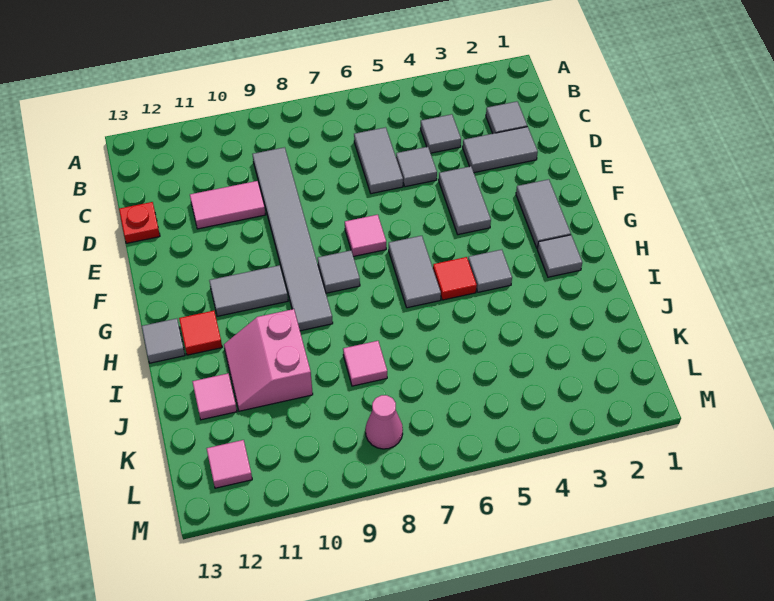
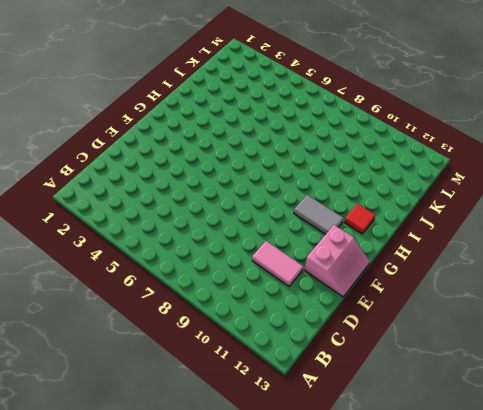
pink 2x2 slope [305,225,370,297] -> pink 2x2 slope moved to [224,309,313,411]
none -> grey 1x1 tile [486,102,527,133]
none -> grey 1x1 tile [421,114,461,153]
none -> grey 1x2 tile [354,127,403,194]

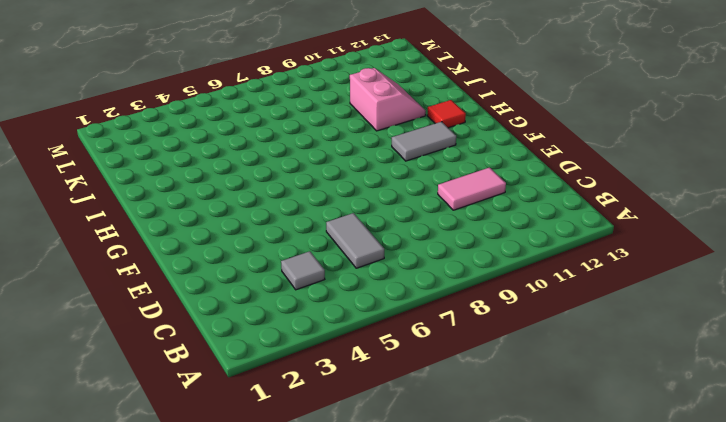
none -> grey 1x1 tile [486,102,527,133]
none -> grey 1x6 tile [253,147,333,331]
none -> grey 1x2 tile [463,127,538,173]

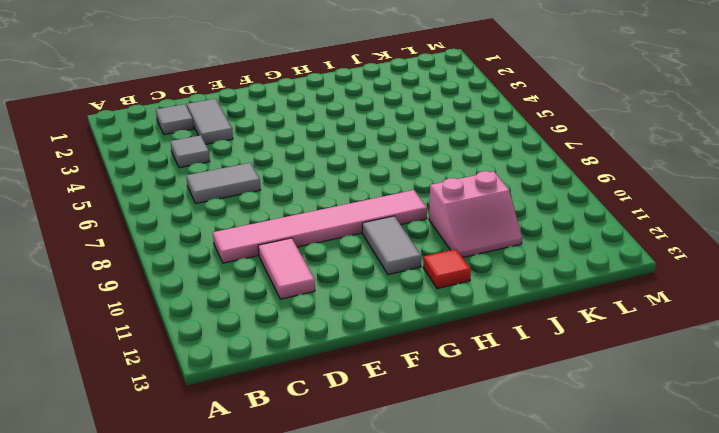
pink 1x6 tile [213,190,427,263] -> grey 1x6 tile [253,147,333,331]
none -> grey 1x1 tile [396,147,437,187]
none -> red 1x1 plate [119,202,160,243]
none -> grey 1x2 tile [439,166,491,235]

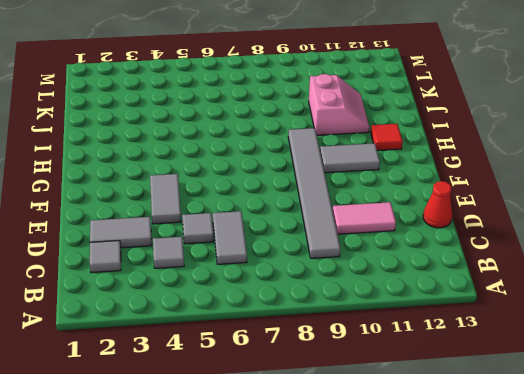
red 1x1 cone [423,181,452,228] -> red 1x1 plate [119,202,160,243]
none -> grey 1x2 tile [516,179,571,248]
none -> pink 1x1 tile [345,215,386,257]
none -> grey 1x2 tile [389,236,441,308]

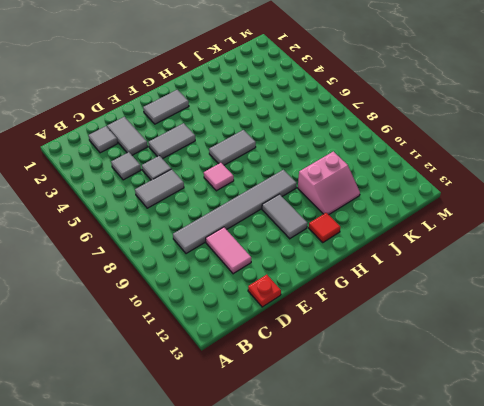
none -> grey 1x1 tile [318,250,360,293]
none -> grey 1x1 tile [537,235,582,277]
none -> grey 1x1 tile [468,250,512,292]

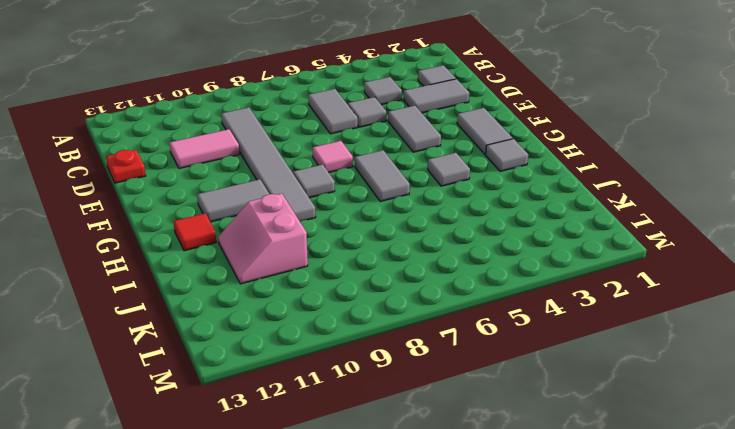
none -> red 1x1 tile [433,257,477,300]
none -> grey 1x1 tile [142,318,185,363]
none -> pink 1x1 tile [343,341,387,386]

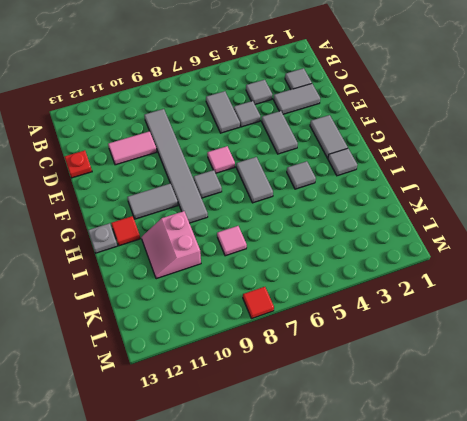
grey 1x1 plate [88,223,117,253] -> grey 1x1 tile [142,318,185,363]
red 1x1 tile [243,287,274,319] -> red 1x1 tile moved to [433,257,477,300]
none -> pink 1x1 tile [192,374,237,420]
none -> pink 1x1 cone [366,395,403,449]
none -> pink 1x1 tile [206,440,252,488]

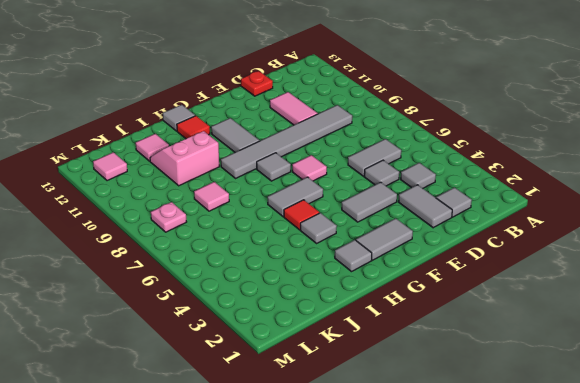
pink 1x1 plate [151,202,186,232] -> pink 1x1 cone [366,395,403,449]

